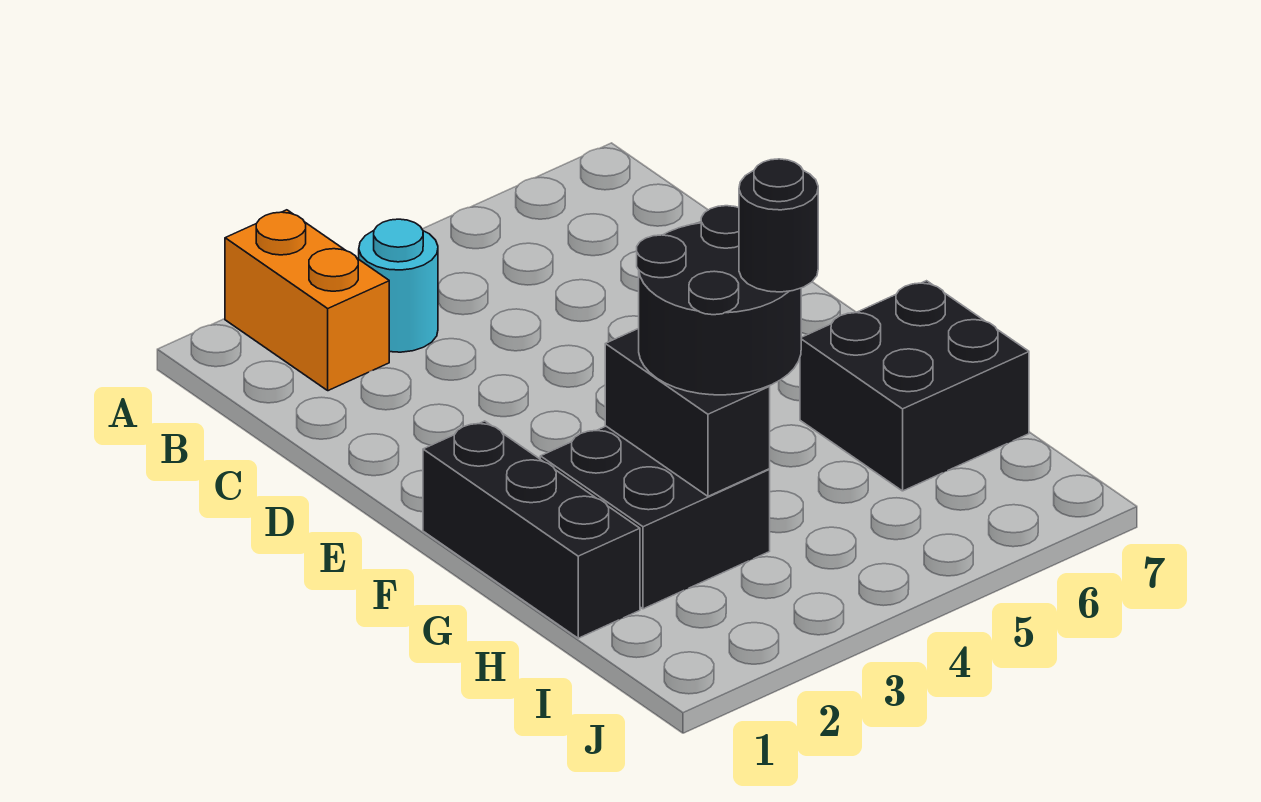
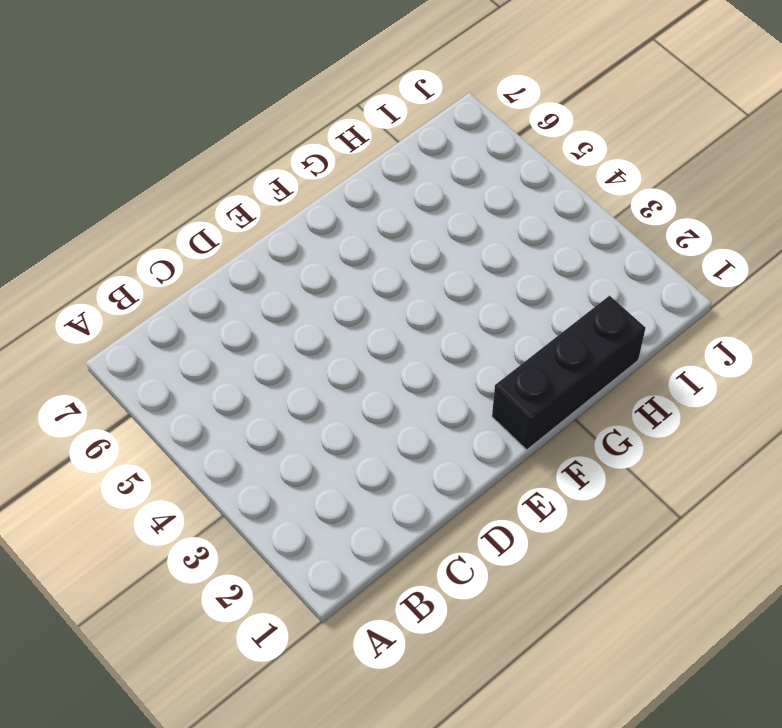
none -> orange 1x2 brick [225,210,389,391]
none -> cyan 1x1 round brick [359,219,438,352]

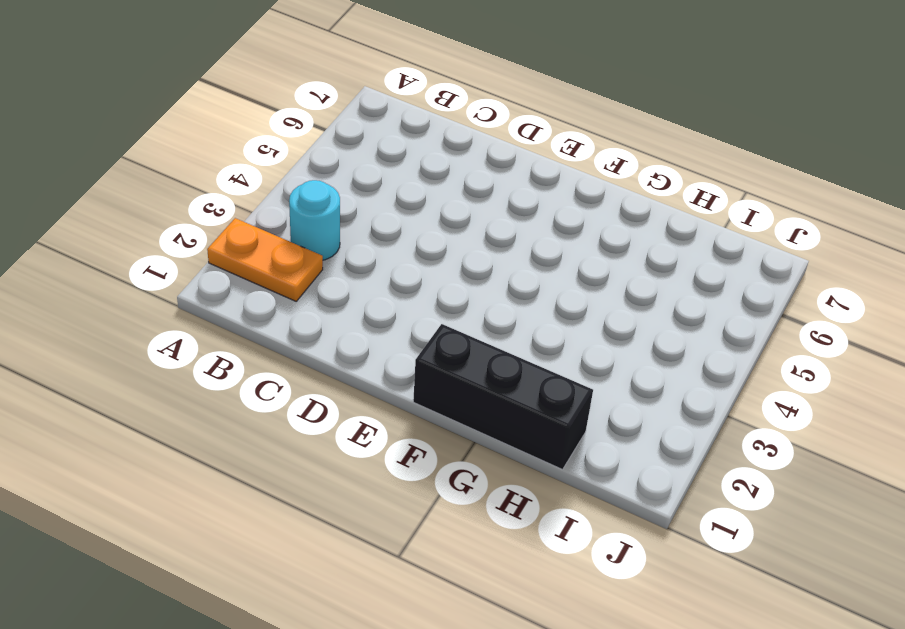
orange 1x2 plate [207,218,323,301] -> orange 1x2 brick [225,210,389,391]
none -> black 2x2 brick [540,426,770,609]
none -> black 2x2 brick [800,281,1029,491]

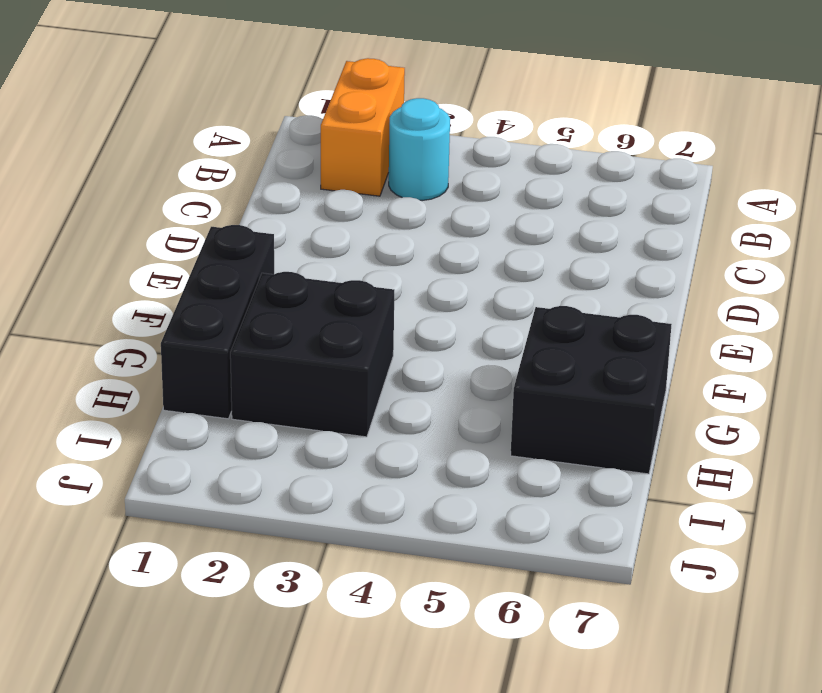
none -> black 1x2 brick [605,328,770,496]
none -> black 2x2 round brick [637,206,801,395]

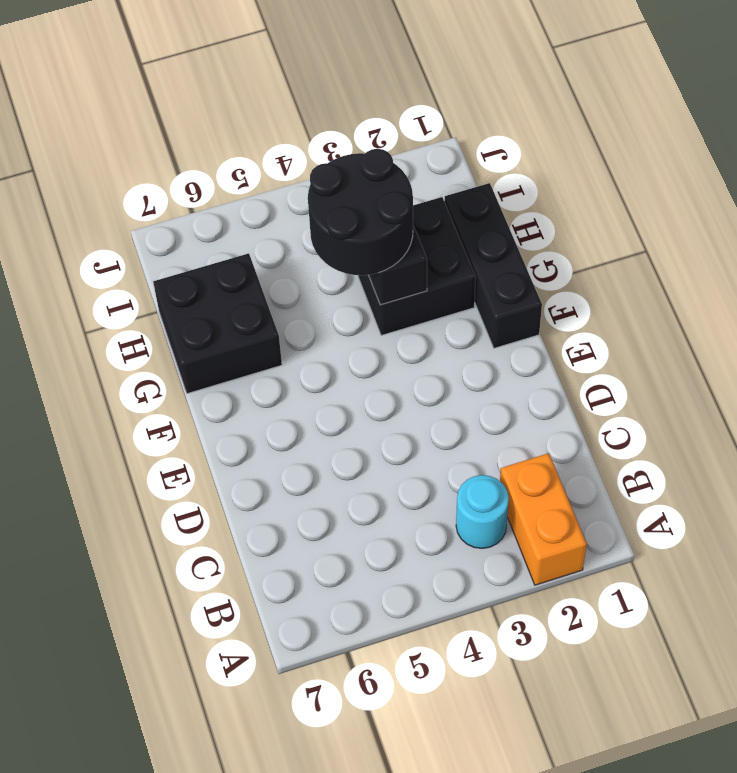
none -> black 1x1 round brick [739,159,818,292]

